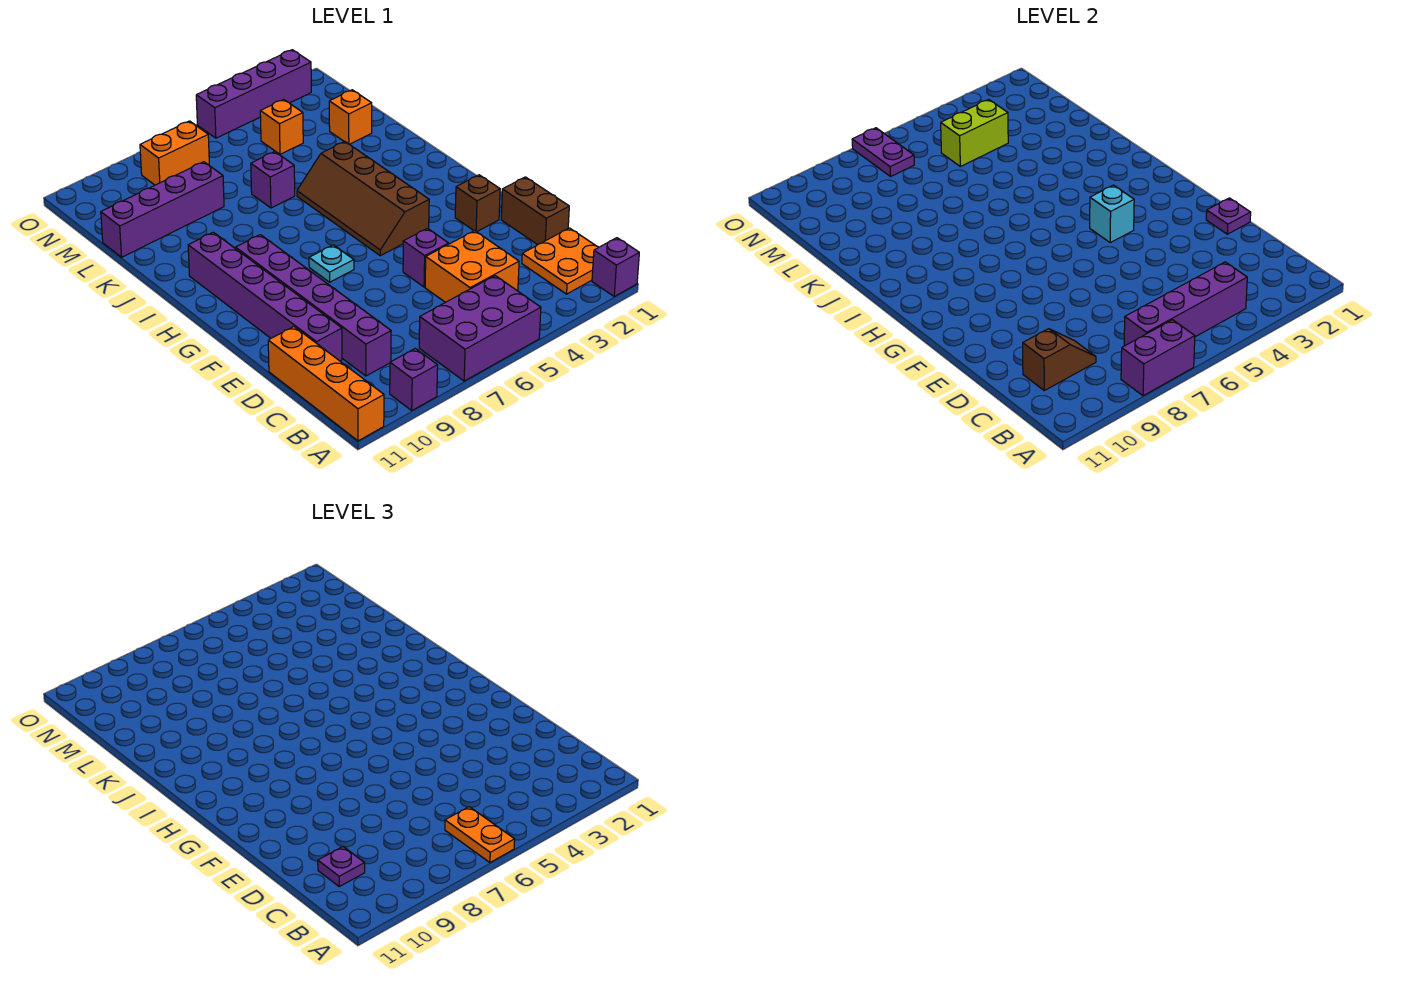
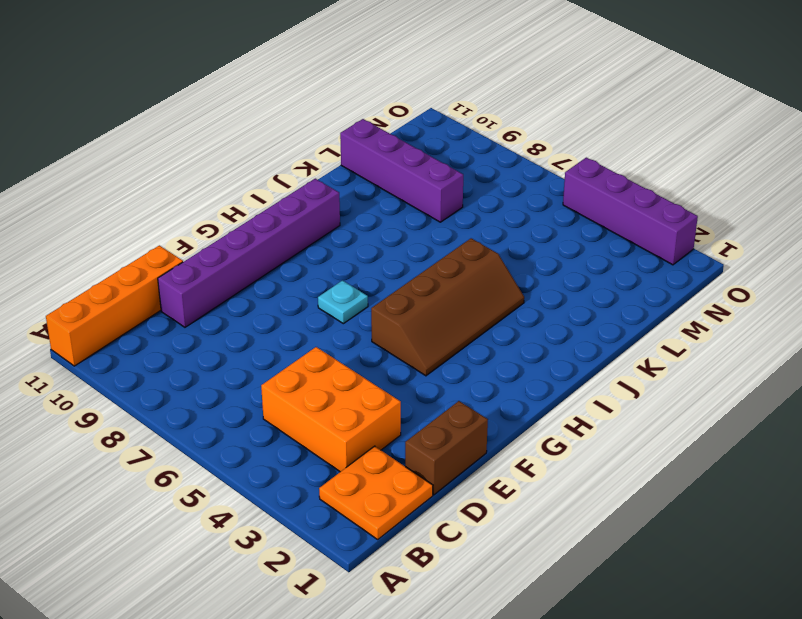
orange 2x3 brick [261,347,401,472] -> orange 2x2 brick [425,231,519,302]
brown 2x4 slope [371,238,524,376] -> brown 2x4 slope turned to [297,142,429,256]
none -> purple 1x1 brick [592,238,639,296]
none -> purple 2x3 brick [419,276,541,381]
none -> purple 1x1 brick [390,348,438,410]

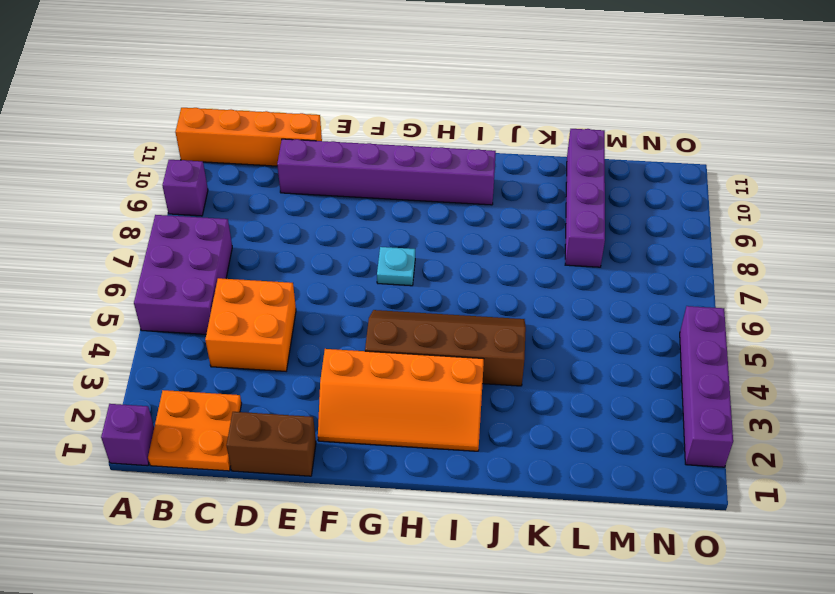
orange 2x4 slope [318,349,484,451] -> brown 1x1 brick [455,175,500,232]
none -> purple 1x6 brick [235,235,391,376]
none -> purple 1x1 brick [403,228,449,287]
none -> purple 1x1 brick [251,152,295,208]

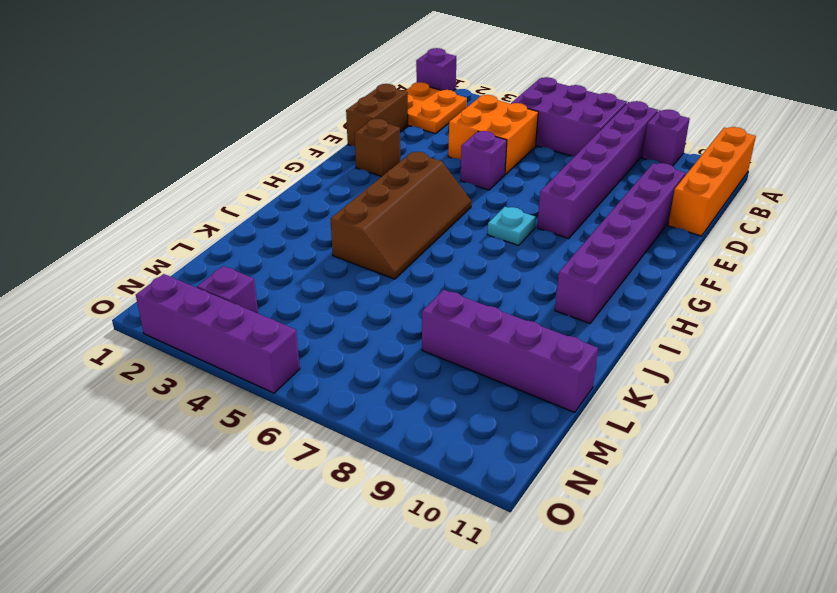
purple 1x6 brick [537,101,658,239] -> purple 1x6 brick moved to [235,235,391,376]
purple 1x1 brick [197,266,258,313] -> purple 1x1 brick moved to [251,152,295,208]
none -> orange 1x1 brick [329,90,372,144]
none -> orange 1x1 brick [260,99,303,154]
none -> orange 1x2 brick [140,121,209,185]

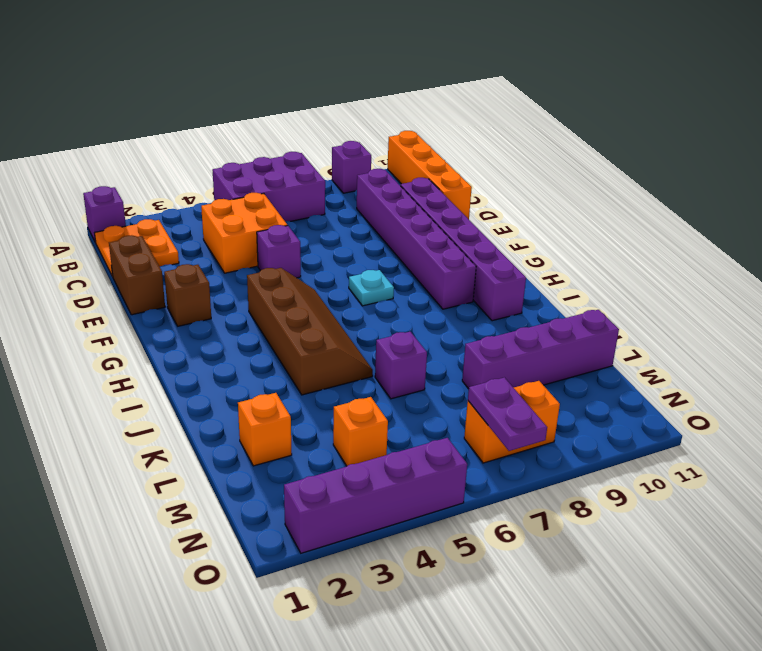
none -> purple 1x2 brick [1121,320,1195,396]
none -> purple 1x4 brick [1124,262,1247,346]
none -> brown 1x2 slope [1023,329,1096,390]

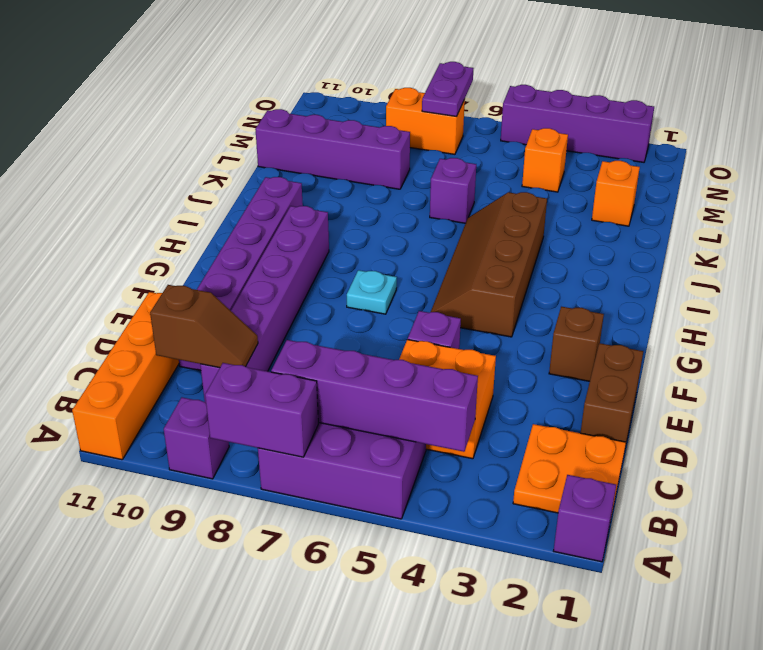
none -> purple 1x1 plate [1206,198,1251,234]
none -> cyan 1x1 brick [1090,185,1134,242]
none -> lime 1x2 brick [941,99,1008,166]

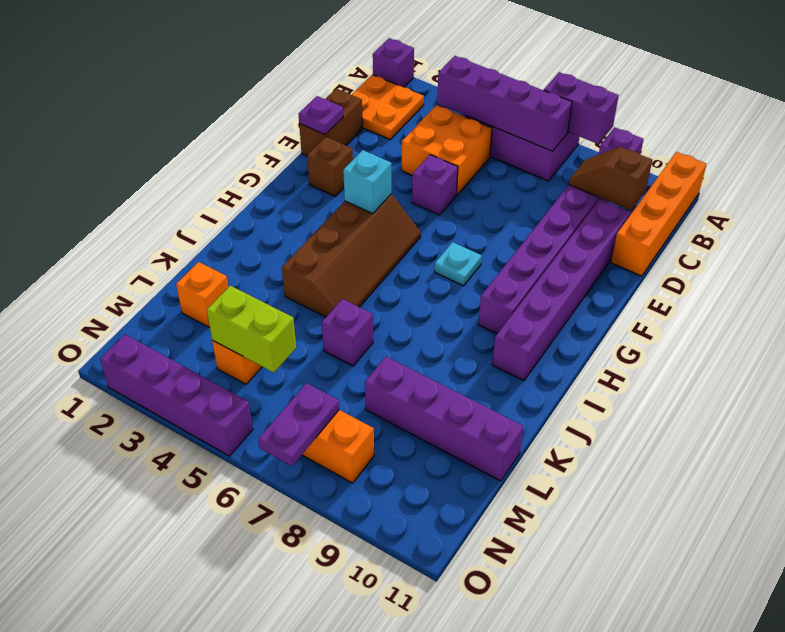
none -> orange 1x2 plate [445,807,515,862]
none -> purple 1x1 plate [318,847,365,886]

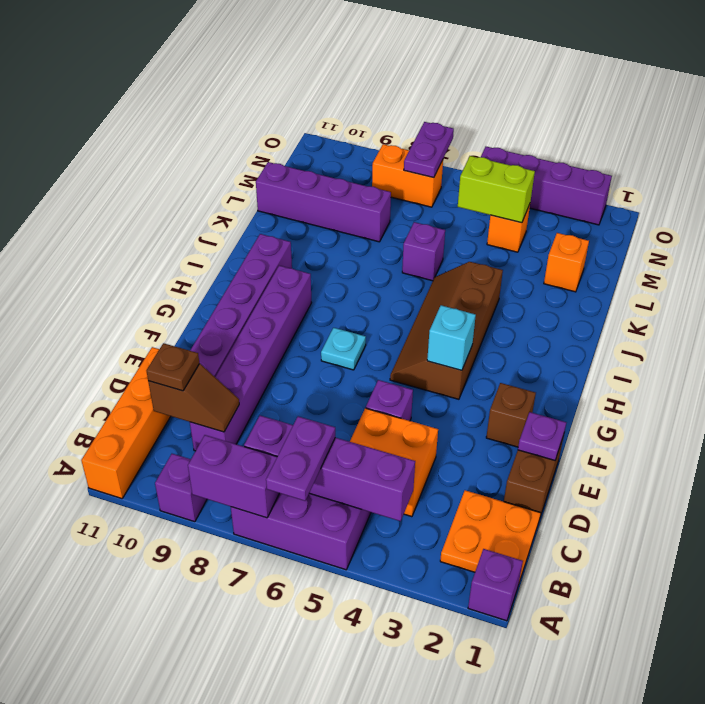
purple 1x2 plate [266,416,335,501] -> orange 1x2 plate [445,807,515,862]
brown 1x1 plate [147,343,199,391] -> purple 1x1 plate [318,847,365,886]

